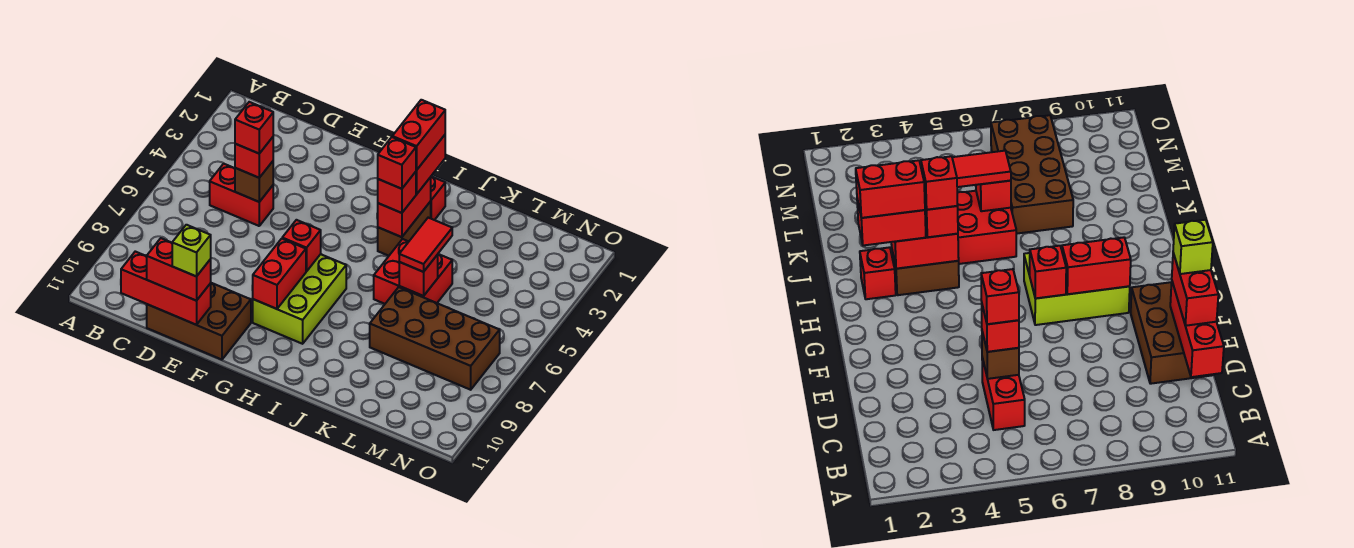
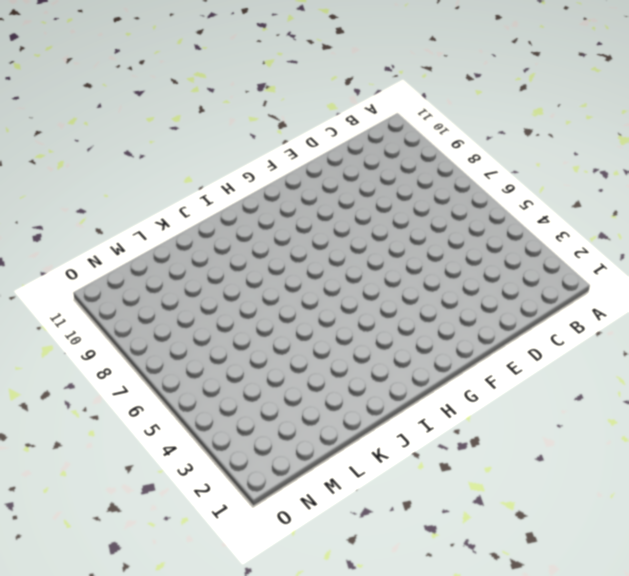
none -> red 1x2 brick [210,164,273,226]
none -> brown 2x3 brick [147,283,251,360]
none -> lime 2x3 brick [253,254,346,344]

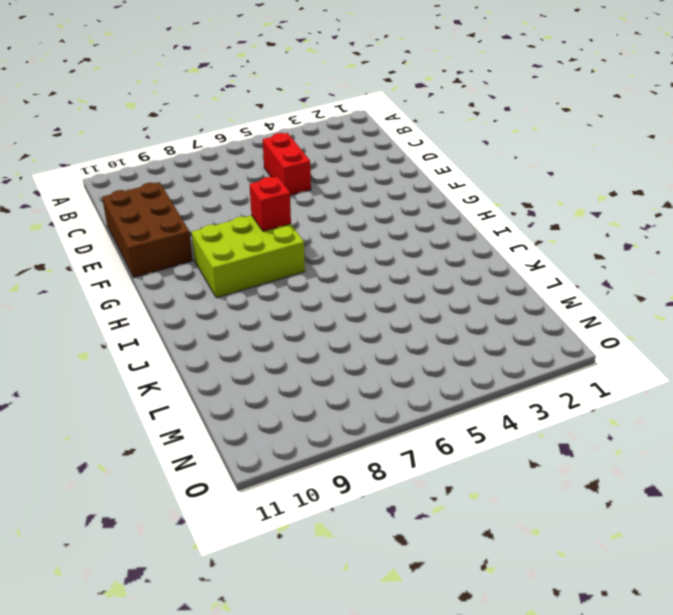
none -> red 1x1 brick [431,177,445,220]
none -> brown 1x2 brick [378,201,431,256]
none -> red 2x2 brick [374,239,452,304]

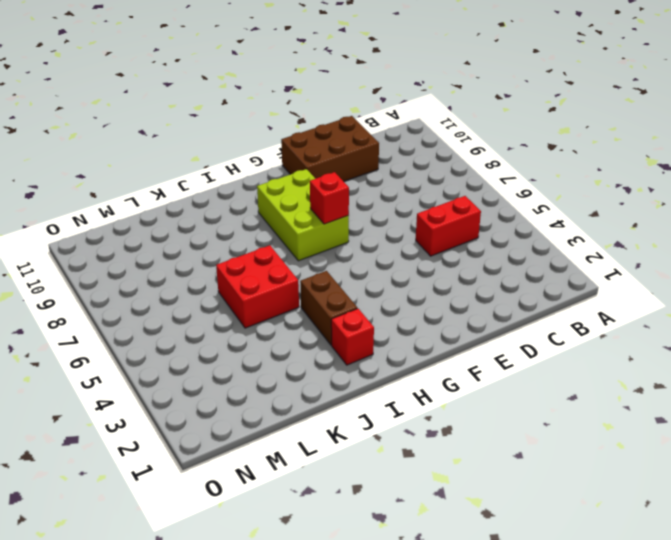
none -> brown 2x4 brick [370,287,500,390]
none -> red 1x3 brick [121,252,211,325]
none -> brown 1x1 brick [235,161,273,202]

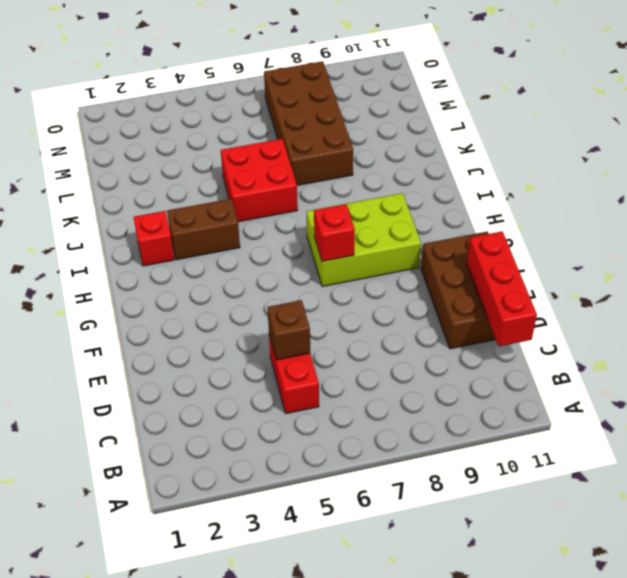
none -> red 1x2 brick [252,239,306,309]
none -> red 1x2 brick [378,177,431,237]
none -> red 1x1 brick [399,255,438,296]

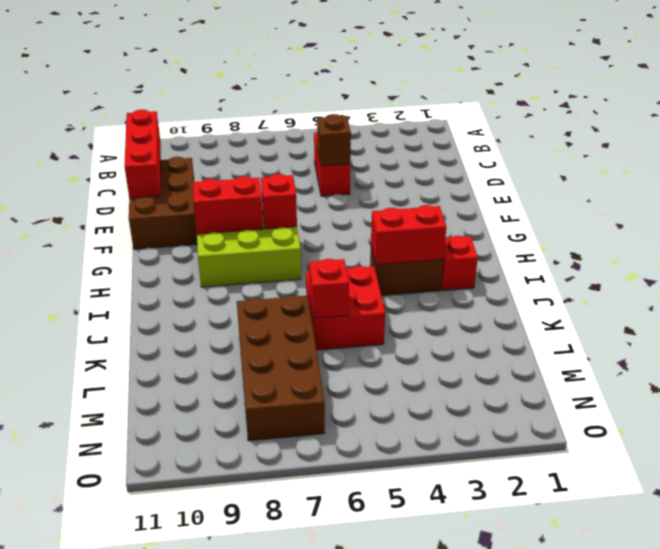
none -> red 1x1 brick [235,137,273,178]
none -> red 1x2 brick [147,238,211,301]
none -> red 1x2 brick [416,135,445,194]

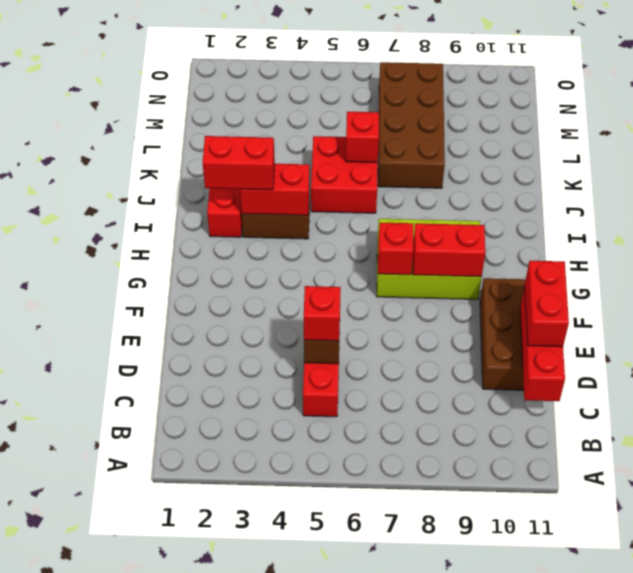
none -> red 1x1 brick [378,172,416,213]
none -> red 1x2 tile [399,218,452,272]
none -> red 1x1 brick [235,102,273,153]

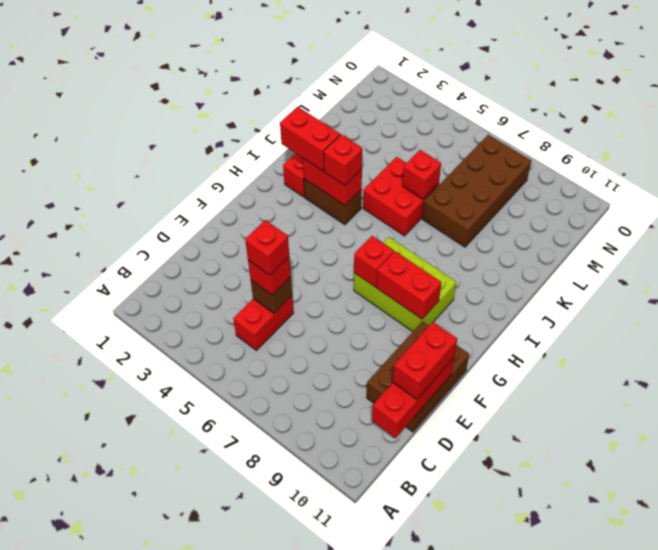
none -> red 1x2 tile [399,218,452,272]
none -> lime 1x1 brick [172,225,211,277]
none -> red 1x2 brick [392,100,445,170]

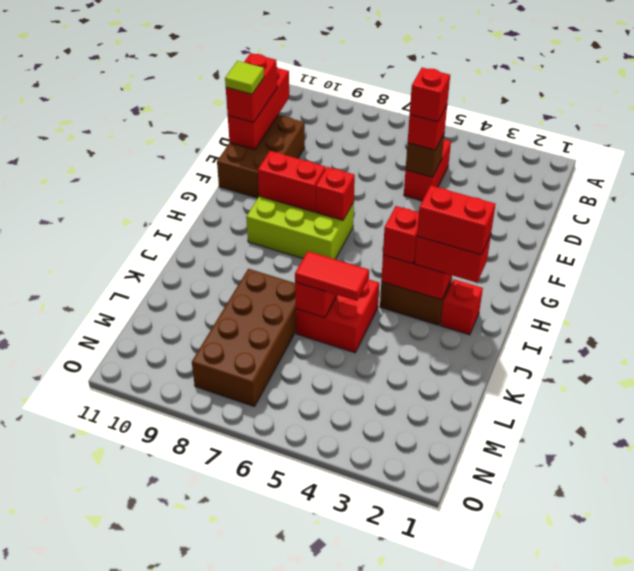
lime 1x1 tile [225,61,264,94] -> lime 1x1 brick [172,225,211,277]
none -> red 1x1 brick [378,137,416,189]

